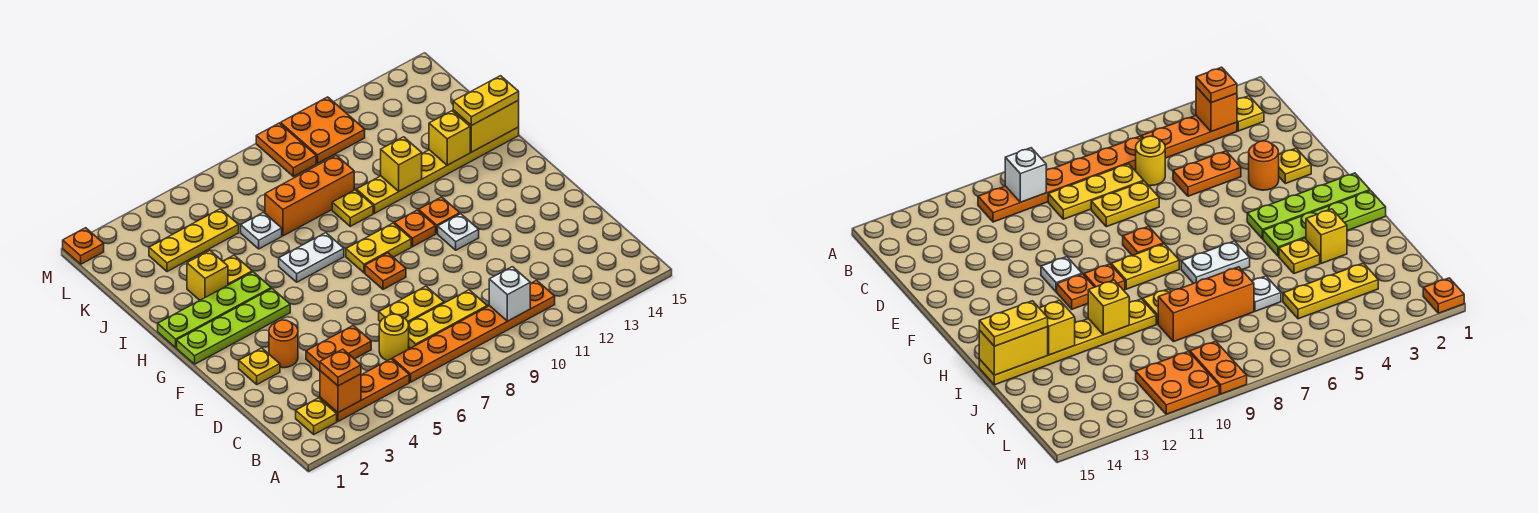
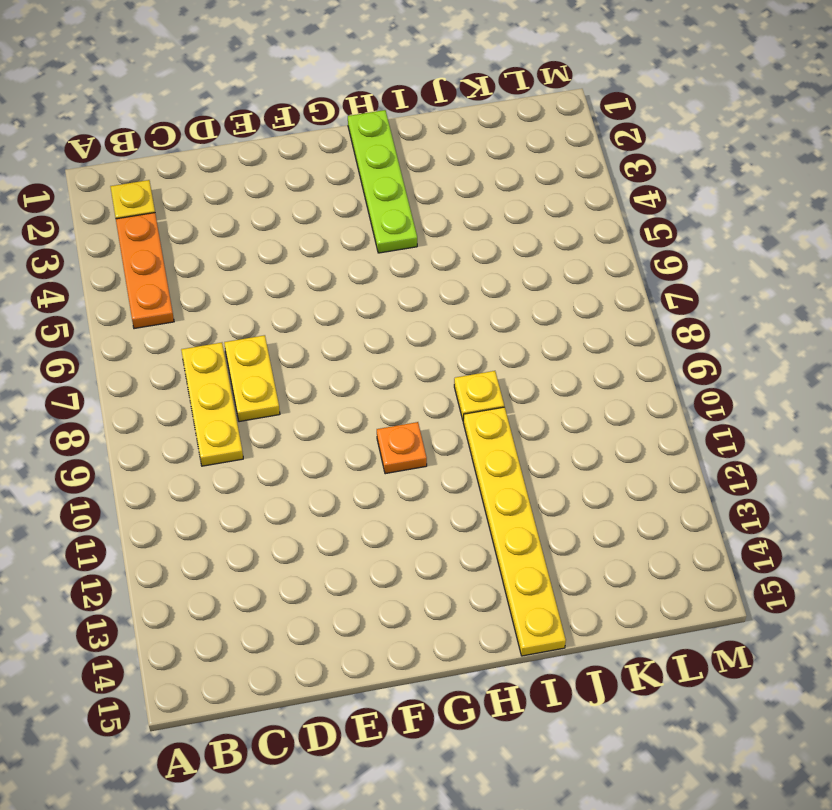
none -> orange 1x6 plate [393,280,555,382]
none -> yellow 1x1 round brick [379,314,409,361]
none -> orange 1x2 plate [306,325,371,371]
none -> yellow 1x1 plate [239,348,280,384]

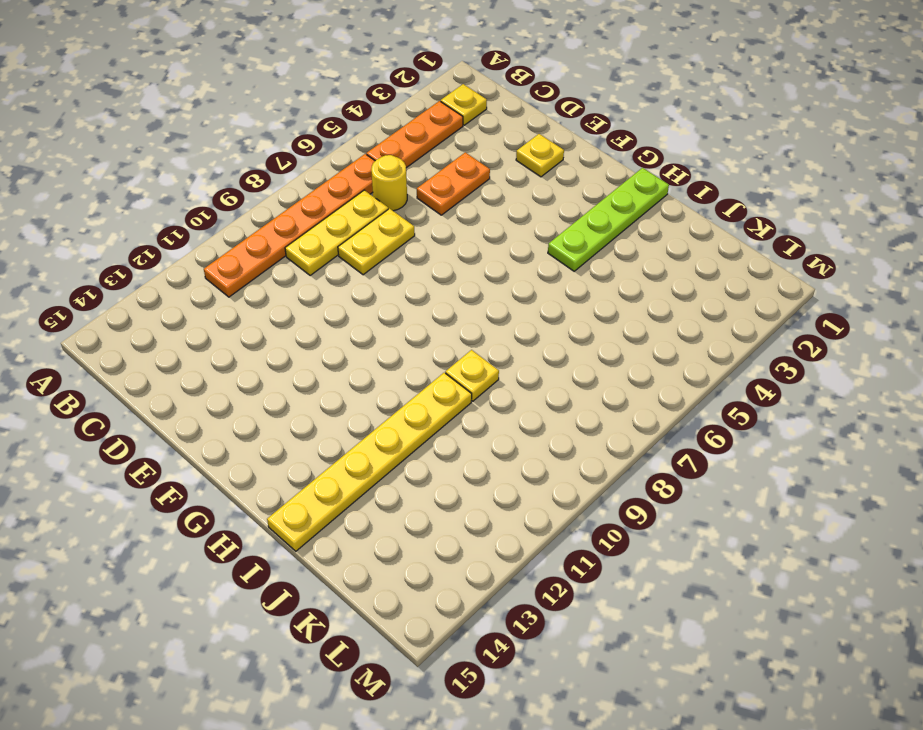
none -> orange 1x1 round brick [269,320,298,368]
none -> orange 1x1 plate [365,253,406,289]
none -> white 1x1 plate [438,214,479,250]
none -> lime 1x4 plate [177,289,290,364]

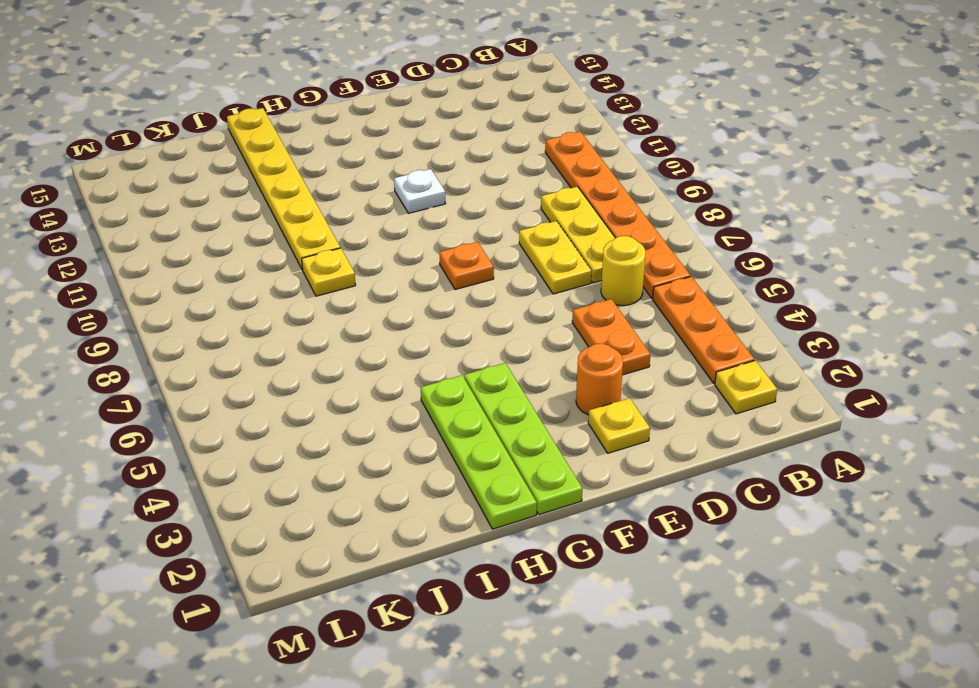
none -> yellow 1x2 plate [346,223,411,273]
none -> orange 1x1 plate [394,210,436,247]
none -> orange 1x1 plate [419,197,460,233]
none -> white 1x2 plate [279,233,344,282]

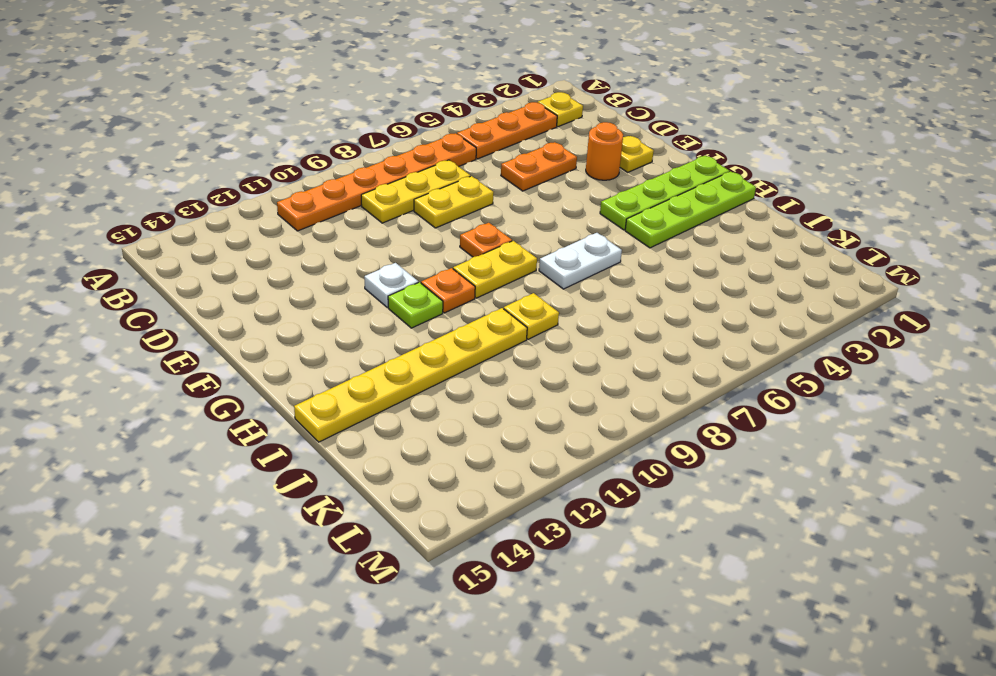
lime 1x1 plate [388,282,443,328] -> orange 1x1 plate [419,197,460,233]
none -> yellow 1x1 round brick [379,314,409,361]
none -> yellow 1x1 brick [187,251,228,300]
none -> yellow 1x1 plate [223,255,252,285]
none -> white 1x1 plate [241,212,282,249]

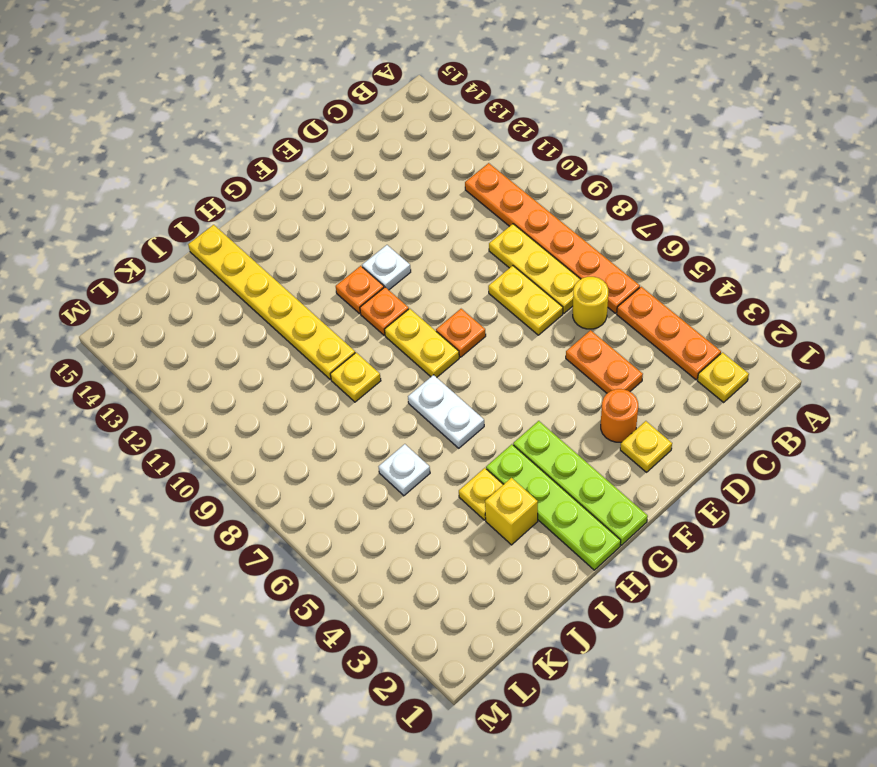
none -> orange 1x3 brick [265,155,354,236]
none -> yellow 1x3 plate [149,209,239,272]
none -> orange 1x2 plate [256,123,316,176]
none -> orange 2x2 plate [281,97,365,163]

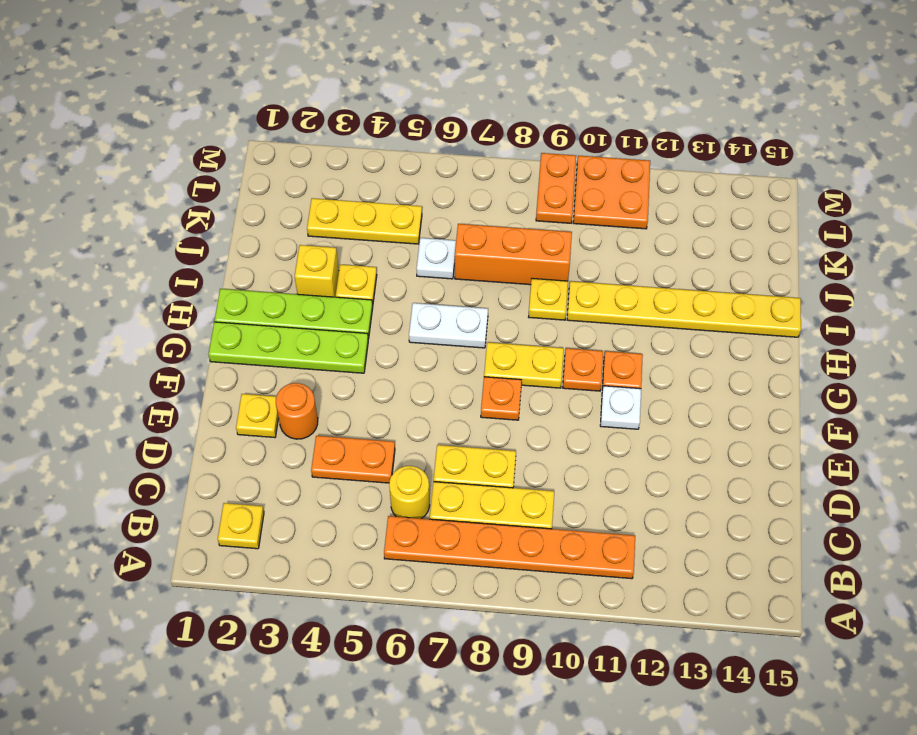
none -> orange 1x3 plate [320,359,409,421]
none -> orange 1x1 plate [63,228,104,264]
none -> orange 1x1 brick [320,371,361,413]
none -> white 1x1 brick [489,267,530,321]

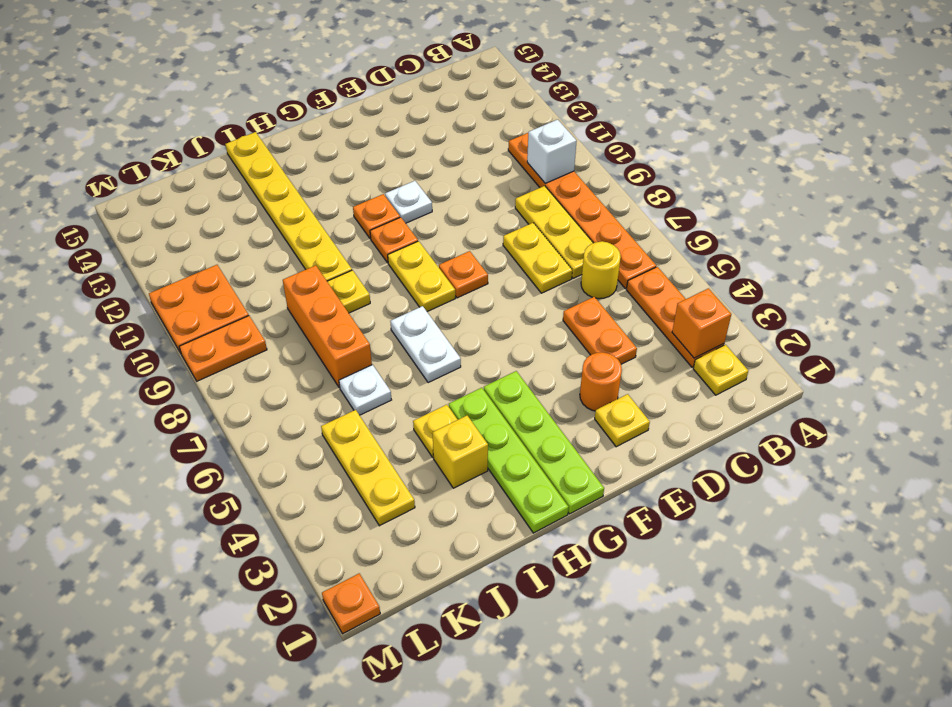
none -> yellow 1x1 brick [381,137,422,191]
none -> yellow 1x1 brick [429,111,470,165]
none -> yellow 1x2 brick [453,101,519,152]
none -> orange 1x1 plate [320,349,361,386]

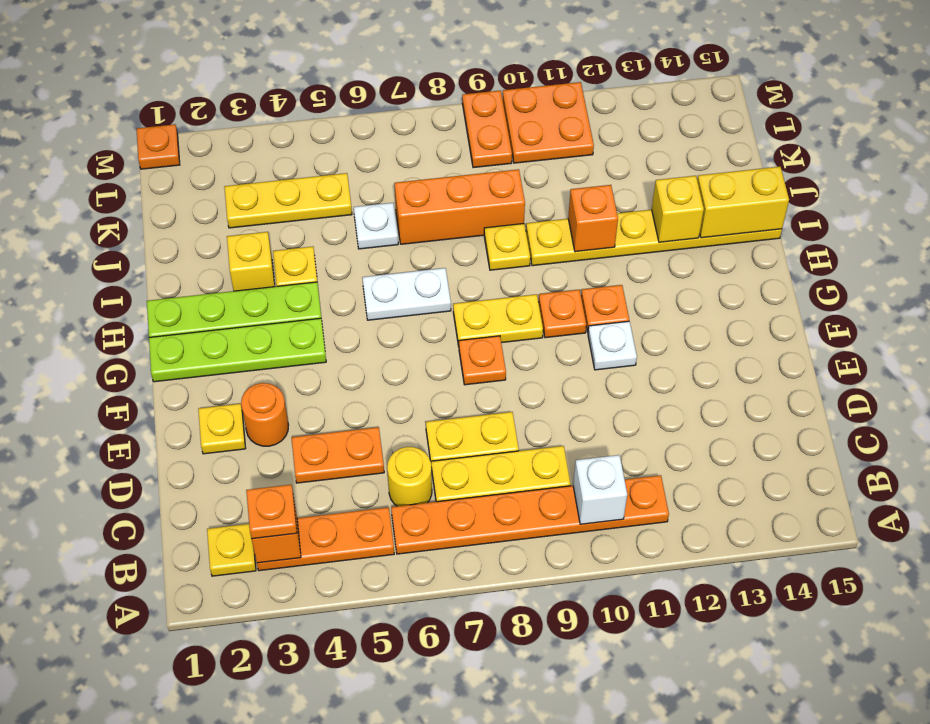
orange 1x1 brick [568,185,618,252] -> yellow 1x1 brick [381,137,422,191]
none -> yellow 1x2 plate [453,76,519,126]

